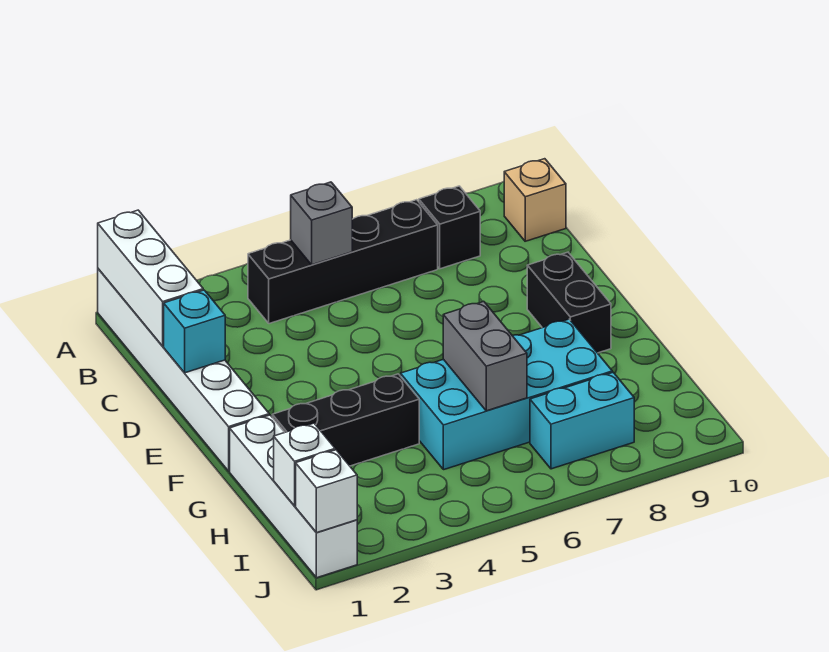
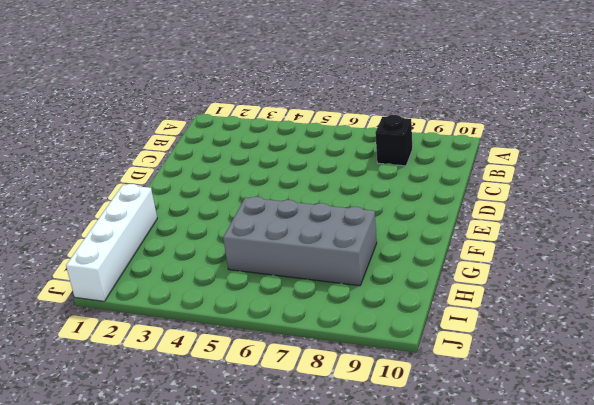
grey 2x4 brick [223,197,377,286] -> cyan 2x4 brick [401,319,612,470]
none -> white 1x6 brick [98,269,269,471]
none -> black 1x4 brick [248,200,438,324]
none -> tan 1x1 brick [504,159,566,241]

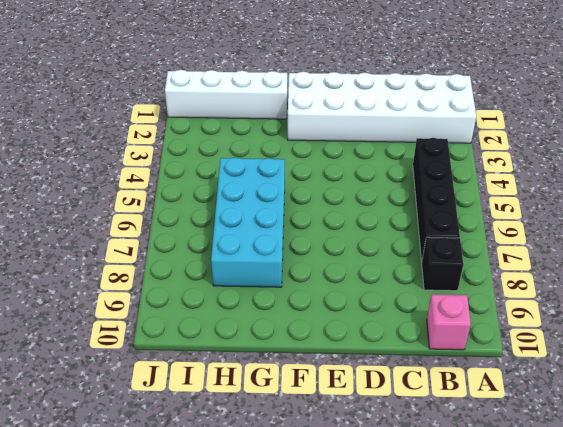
white 2x6 brick [288,72,476,143] -> white 1x6 brick [98,269,269,471]
pink 1x1 brick [427,294,471,350] -> tan 1x1 brick [504,159,566,241]
none -> black 1x2 brick [527,252,611,353]
none -> black 1x3 brick [272,374,419,466]
none -> cyan 1x2 brick [530,372,634,469]

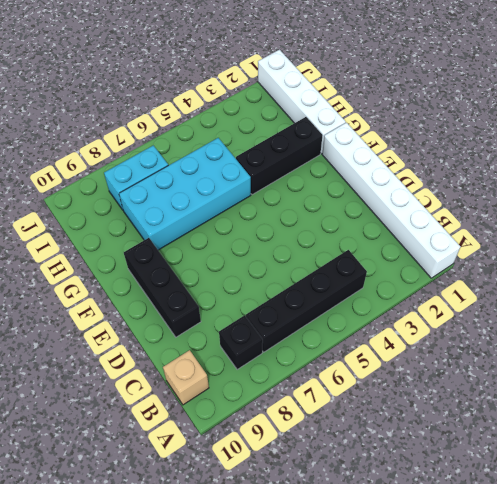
black 1x3 brick [124,238,201,337] -> black 1x2 brick [527,252,611,353]
none -> white 1x3 brick [98,210,203,346]
none -> grey 1x1 brick [291,182,352,265]
none -> cyan 1x1 brick [164,290,225,373]

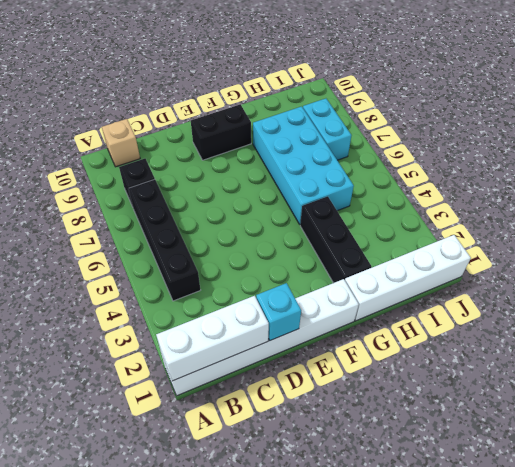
none -> grey 1x1 brick [291,182,352,265]
none -> grey 1x2 brick [443,301,527,411]
none -> white 1x1 brick [274,423,335,506]

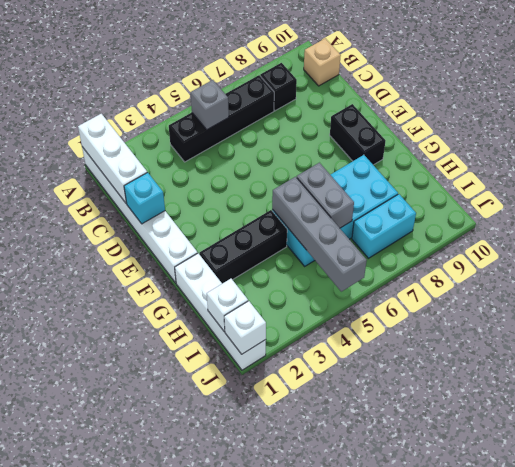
grey 1x4 brick [272,177,367,292] -> none

